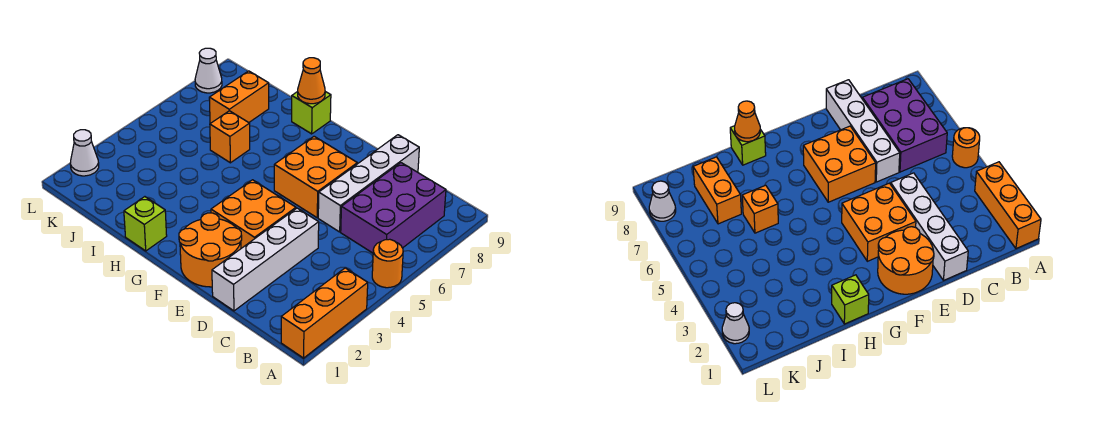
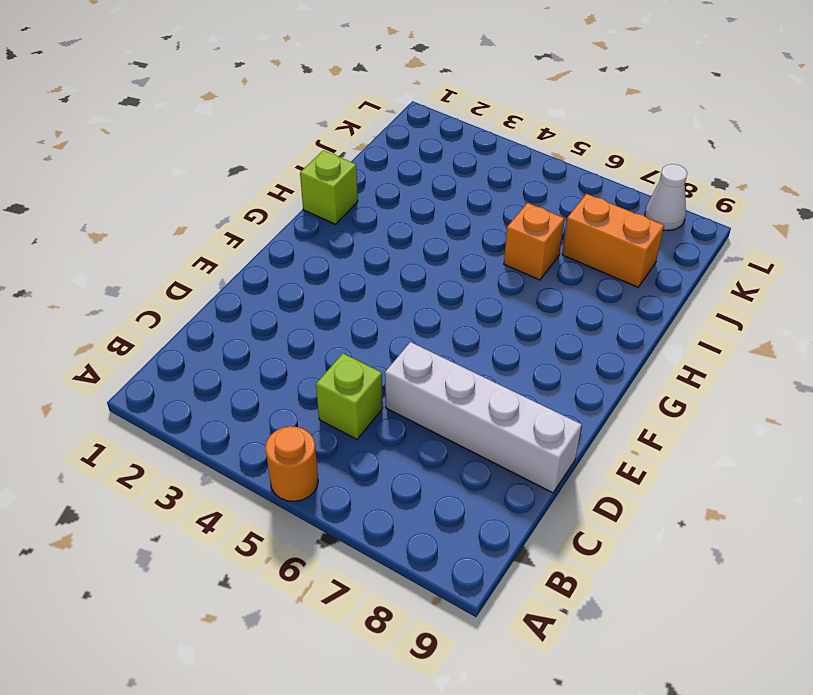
lime 1x1 brick [316,354,383,439] -> lime 1x1 brick moved to [292,92,331,134]
none -> orange 1x3 brick [281,268,368,358]
none -> purple 2x3 brick [341,163,446,253]
none -> white 1x4 brick [212,208,319,311]

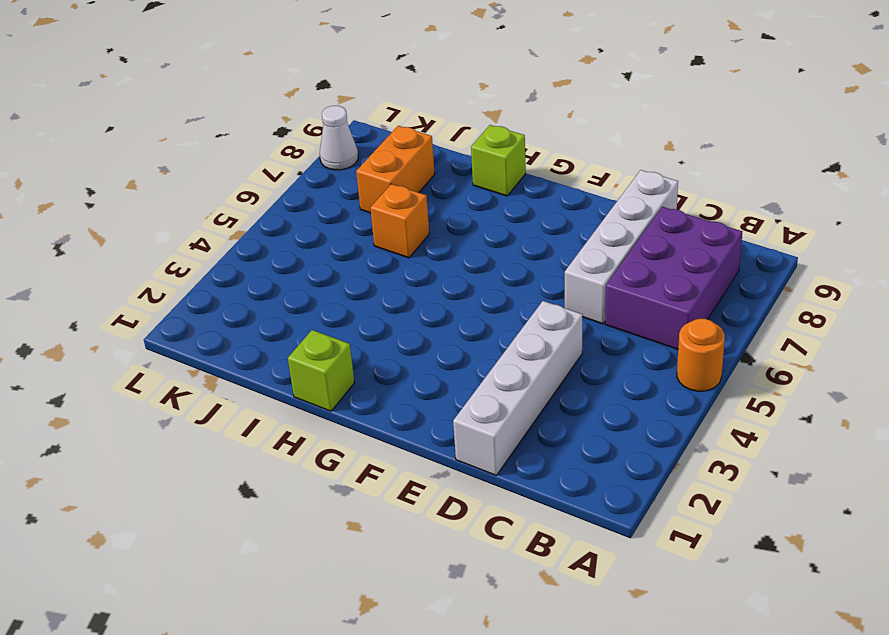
none -> orange 1x3 brick [281,268,368,358]
none -> orange 2x2 round brick [179,213,242,287]
none -> orange 2x2 brick [211,180,296,248]

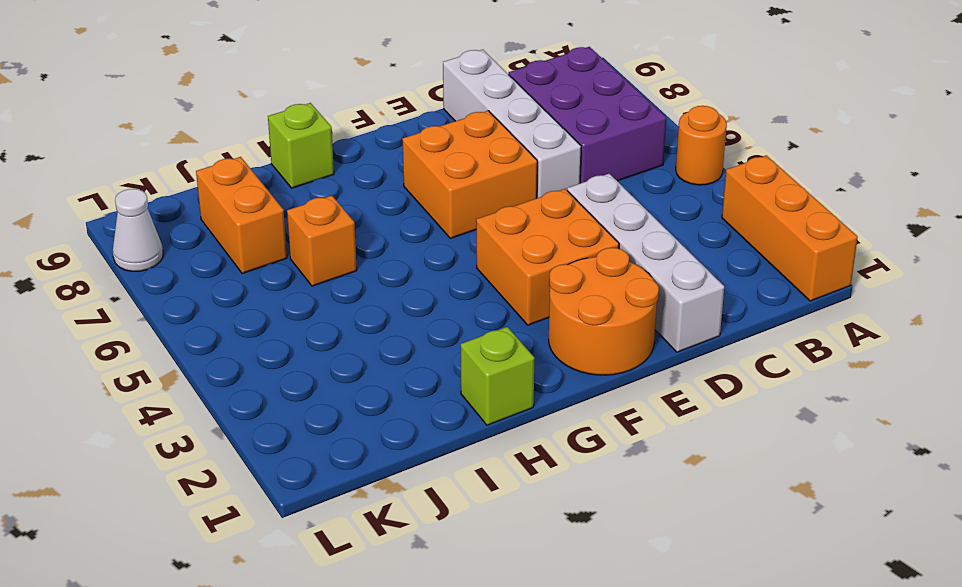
none -> white 1x1 cone [70,130,99,176]
none -> orange 1x1 cone [298,58,325,104]

